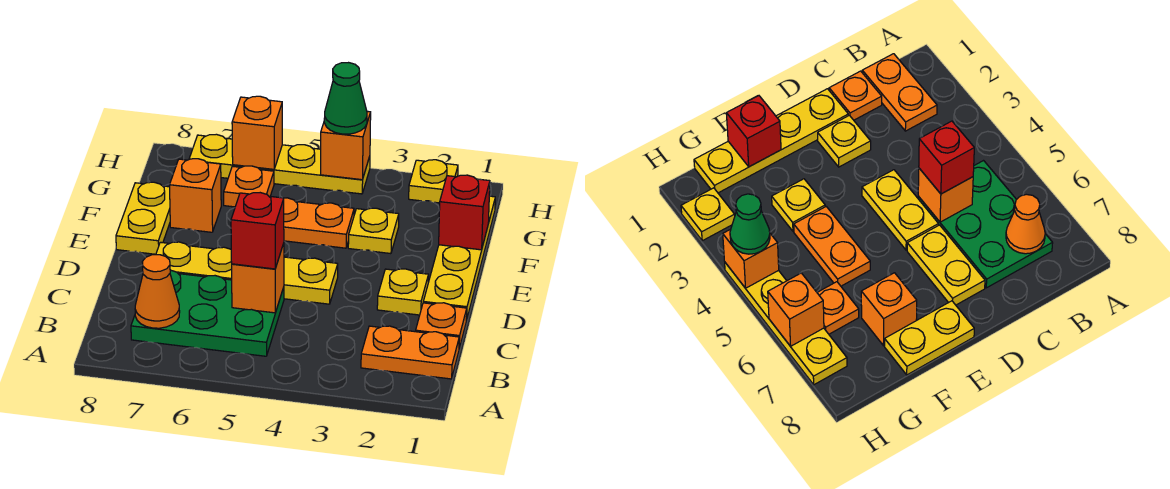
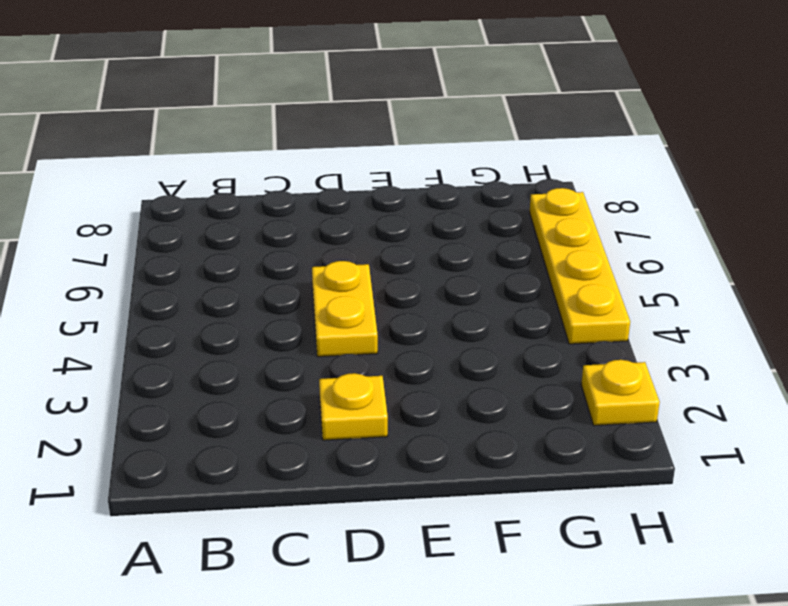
none -> orange 1x2 plate [361,326,459,379]
none -> green 2x3 plate [131,270,284,356]
none -> orange 1x1 plate [416,303,467,348]

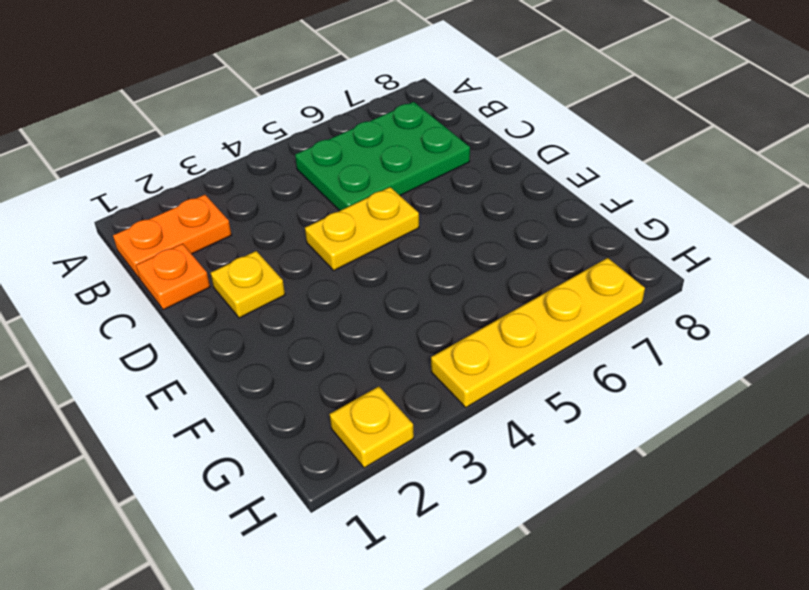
none -> yellow 1x4 plate [423,196,495,320]
none -> yellow 1x2 plate [156,242,232,280]
none -> yellow 1x2 plate [116,182,170,254]

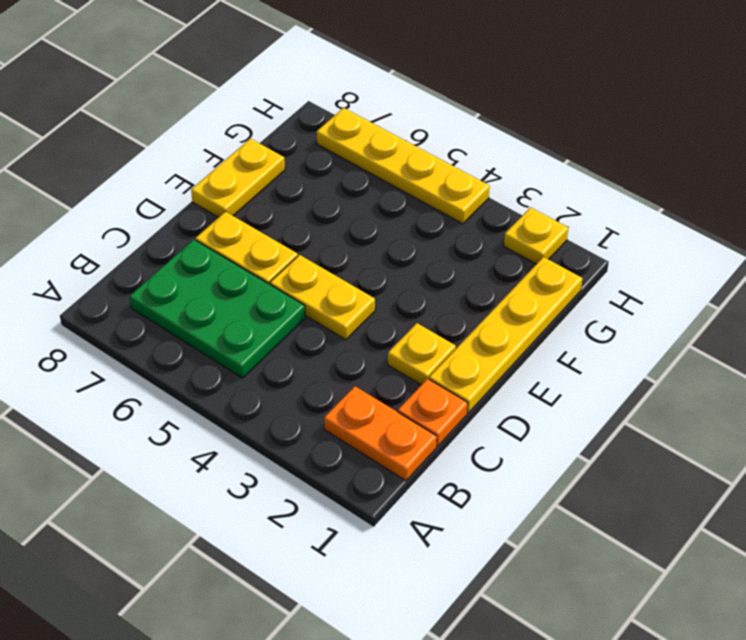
none -> yellow 1x1 plate [348,208,399,254]
none -> orange 1x2 plate [284,198,354,248]
none -> orange 1x1 brick [170,159,221,232]

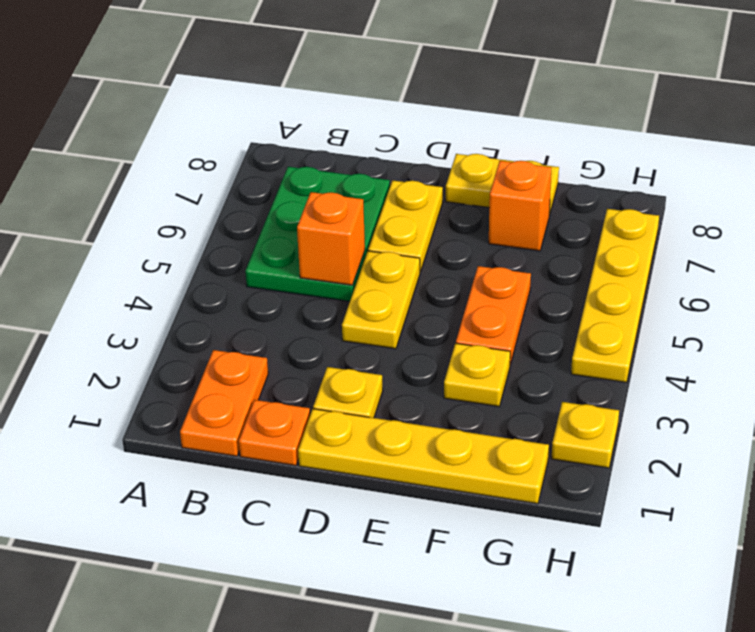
none -> orange 1x1 plate [224,166,274,207]
none -> orange 1x1 cone [135,255,180,328]
none -> red 1x1 brick [439,175,490,250]

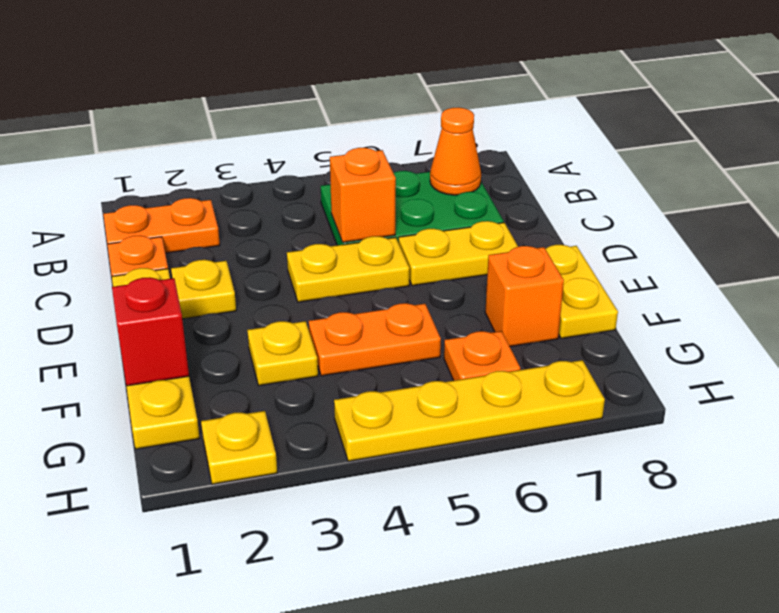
none -> orange 1x1 brick [321,111,371,180]
none -> orange 1x1 brick [232,96,282,169]
none -> red 1x1 brick [231,193,284,269]

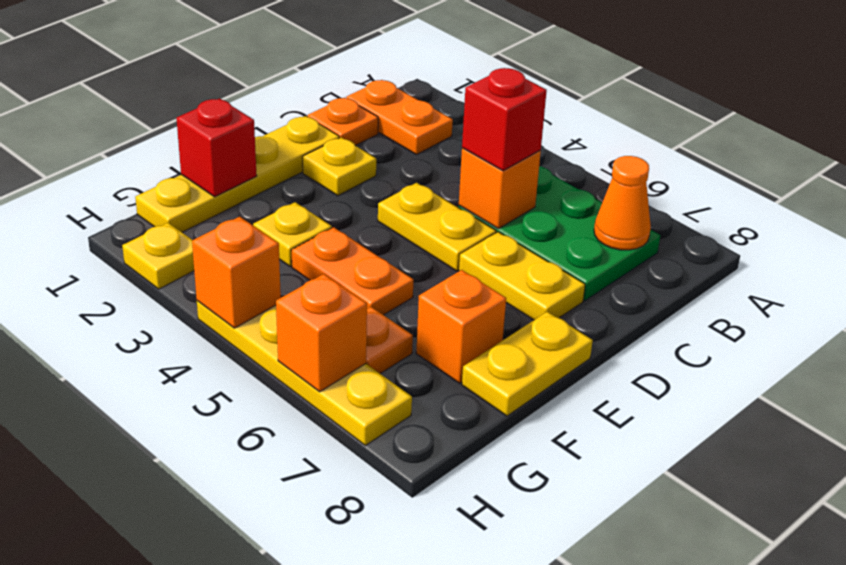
none -> green 1x1 cone [324,63,367,134]

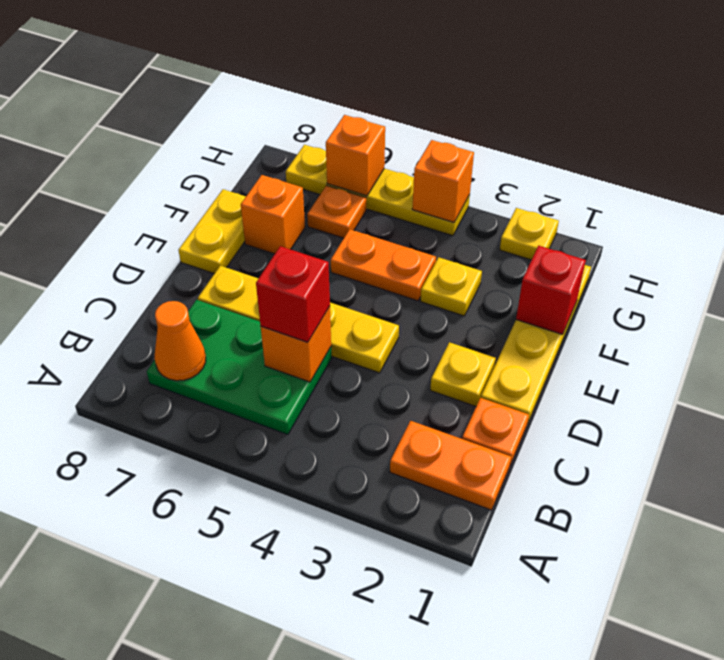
none -> green 1x1 cone [324,63,367,134]

